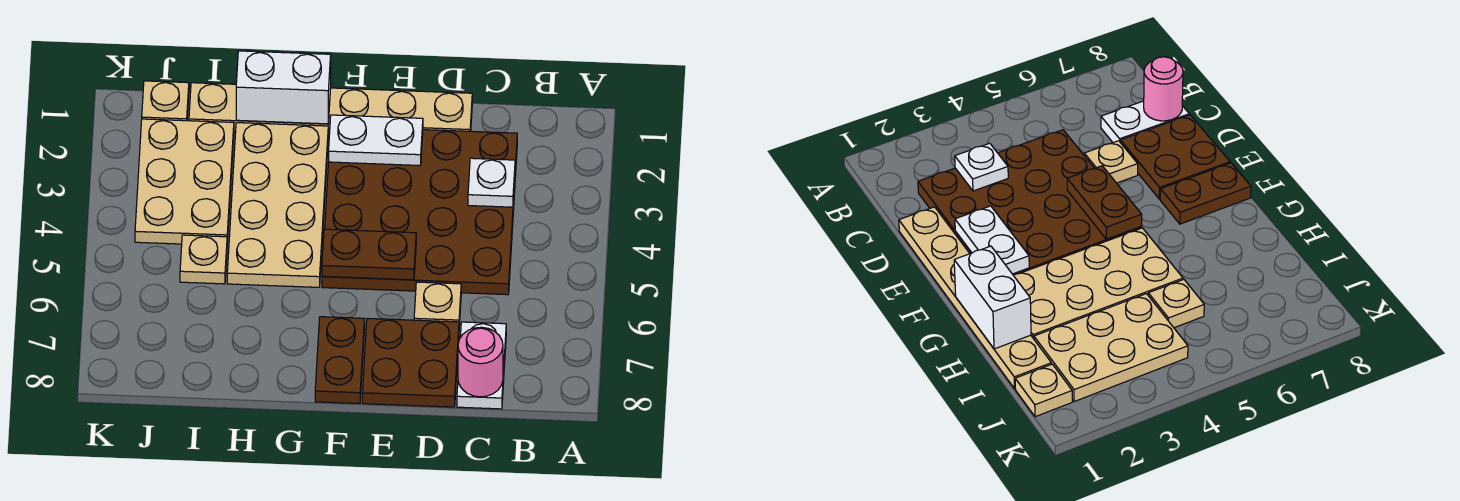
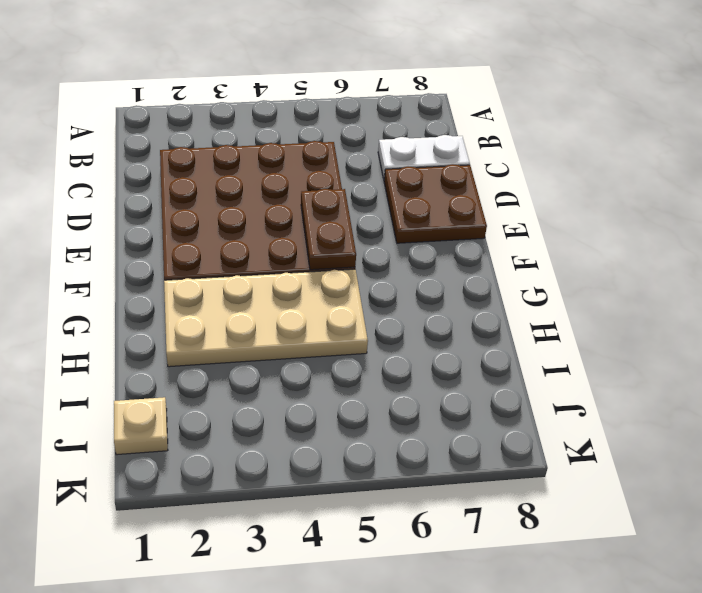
none -> tan 1x6 plate [189,83,472,135]
none -> tan 1x1 plate [414,282,461,325]
none -> brown 1x2 plate [315,317,365,404]

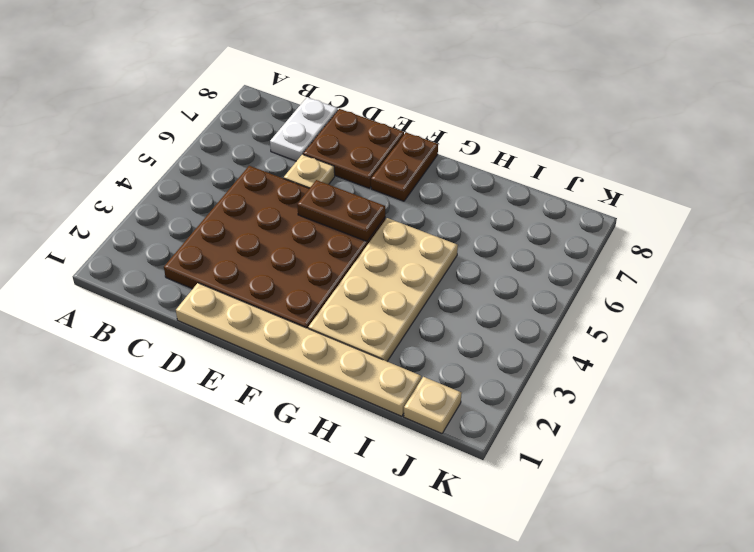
none -> tan 2x3 plate [135,119,234,244]
none -> tan 1x1 plate [180,235,227,284]
none -> white 1x1 plate [468,158,515,207]

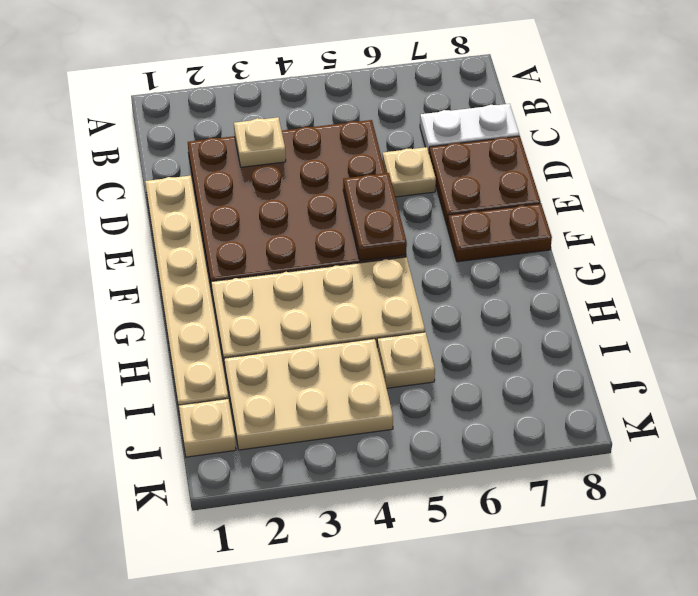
tan 1x1 plate [234,117,286,167] -> white 1x1 plate [468,158,515,207]
none -> pink 1x1 round brick [458,327,503,397]
none -> white 1x2 plate [329,115,423,166]
none -> white 1x2 brick [236,51,331,124]

